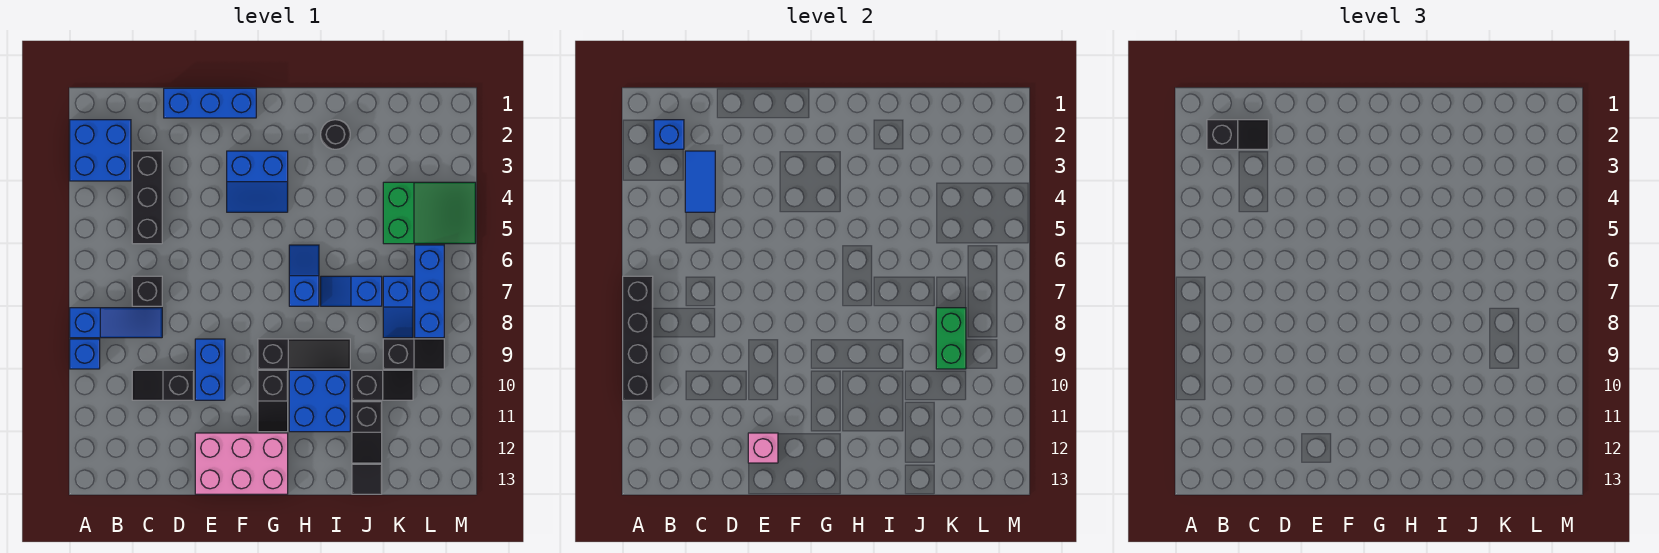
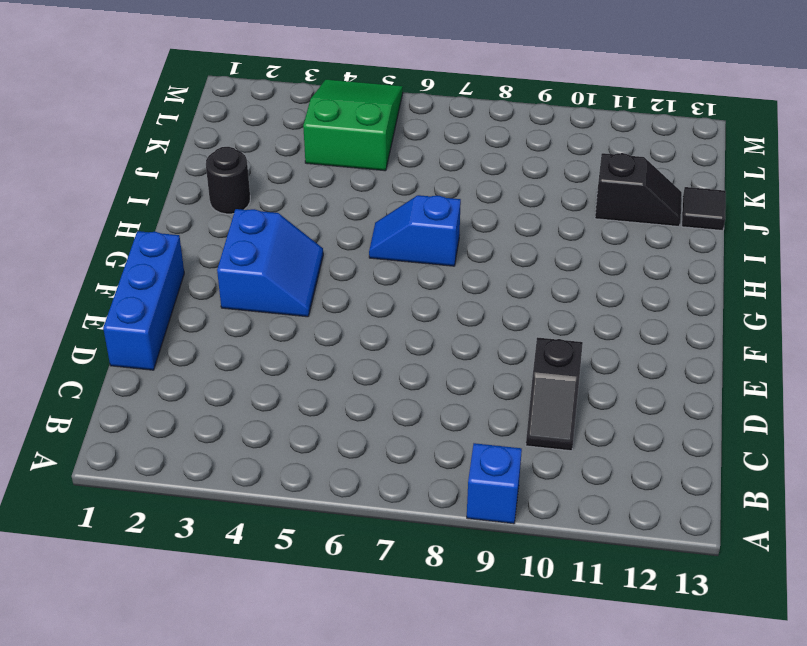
none -> blue 2x2 brick [70,120,131,181]
none -> blue 1x3 slope [70,308,162,338]
none -> black 1x3 brick [132,151,162,244]

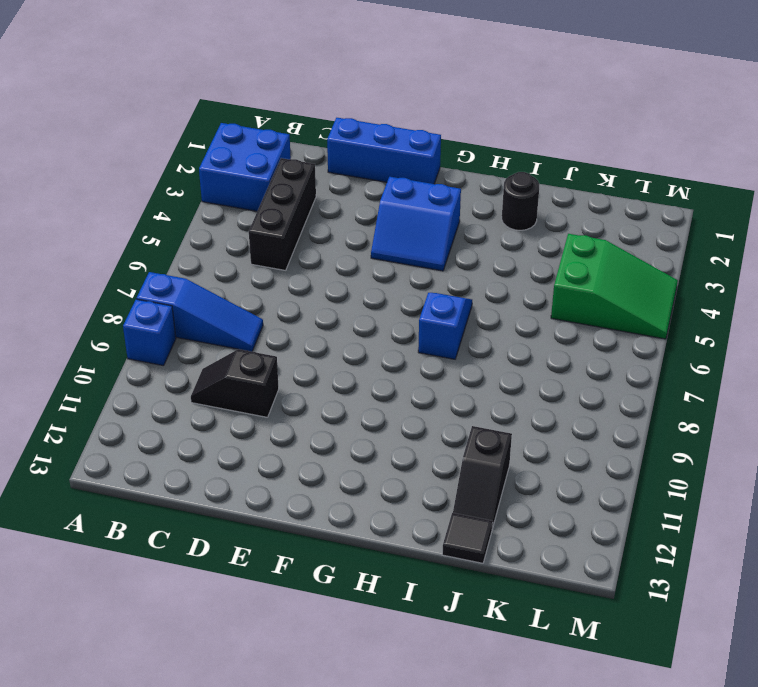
none -> black 1x1 brick [132,276,162,306]
none -> blue 1x2 brick [195,339,225,400]
none -> pink 2x3 brick [195,433,288,494]

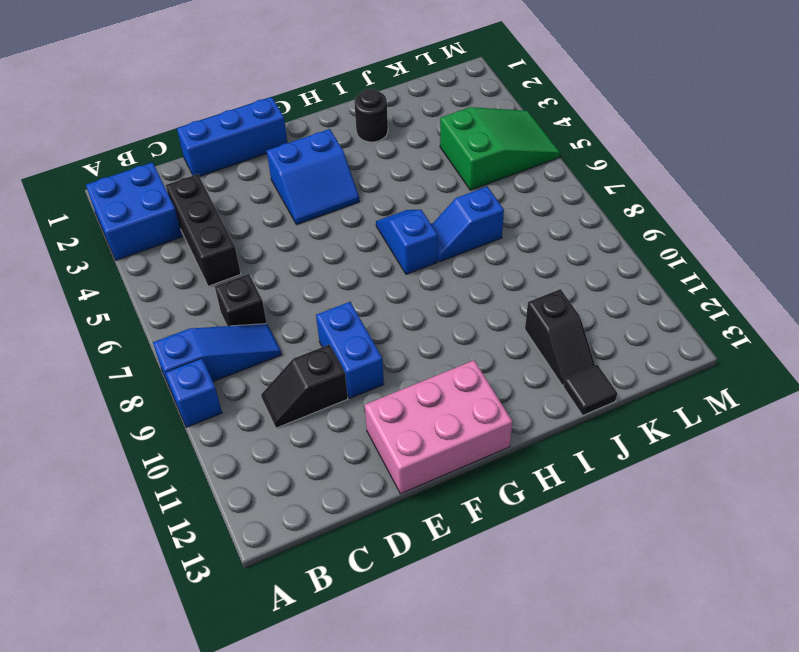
none -> black 1x3 slope [258,339,350,369]
none -> black 1x2 slope [258,370,288,432]
none -> blue 2x2 brick [289,370,350,432]

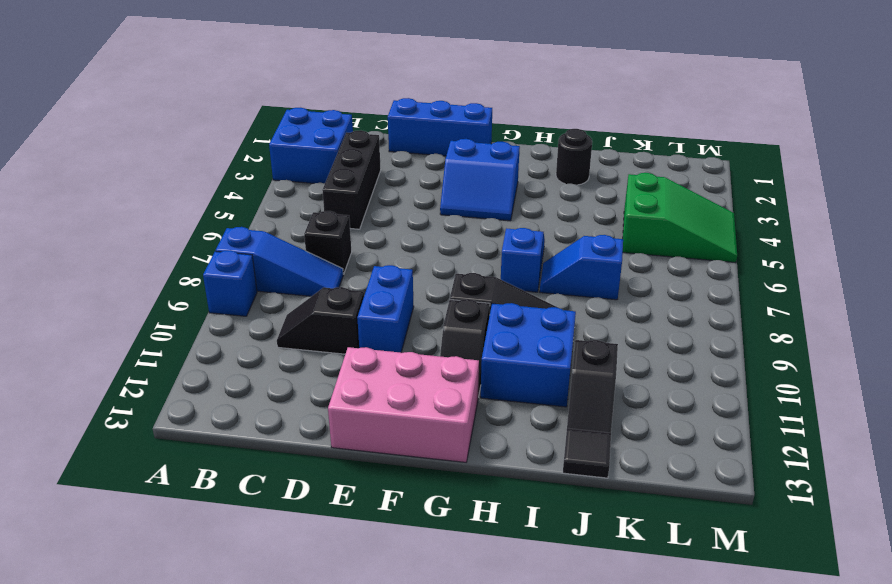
none -> black 1x2 slope [352,370,413,400]
none -> blue 1x2 slope [383,276,413,338]
none -> black 1x2 slope [383,339,444,369]

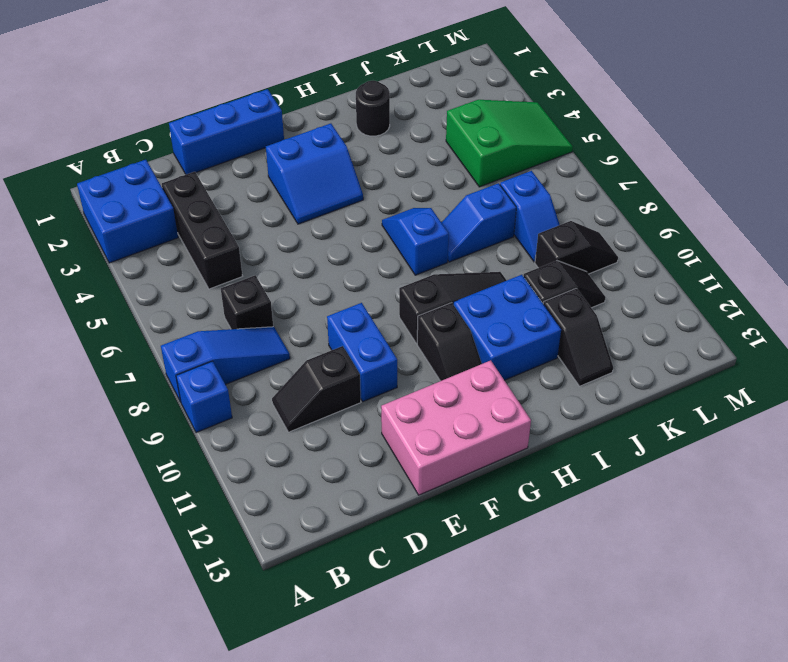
none -> black 1x1 tile [352,464,382,494]
none -> blue 1x3 brick [415,245,444,338]
none -> black 1x4 brick [623,276,653,400]

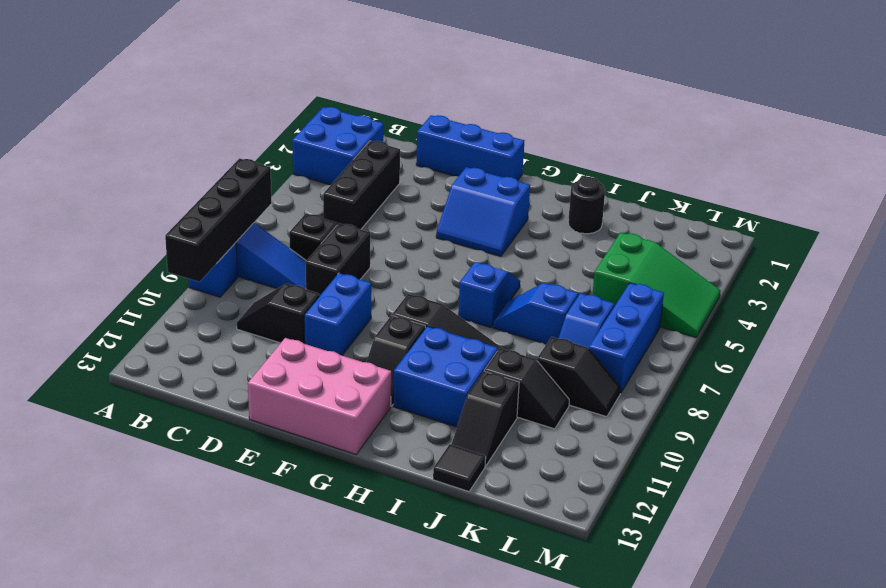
black 1x2 brick [305,223,370,295] -> none
none -> blue 1x1 brick [654,120,684,149]
none -> blue 1x2 tile [685,151,715,212]
none -> pink 1x1 brick [748,433,778,463]

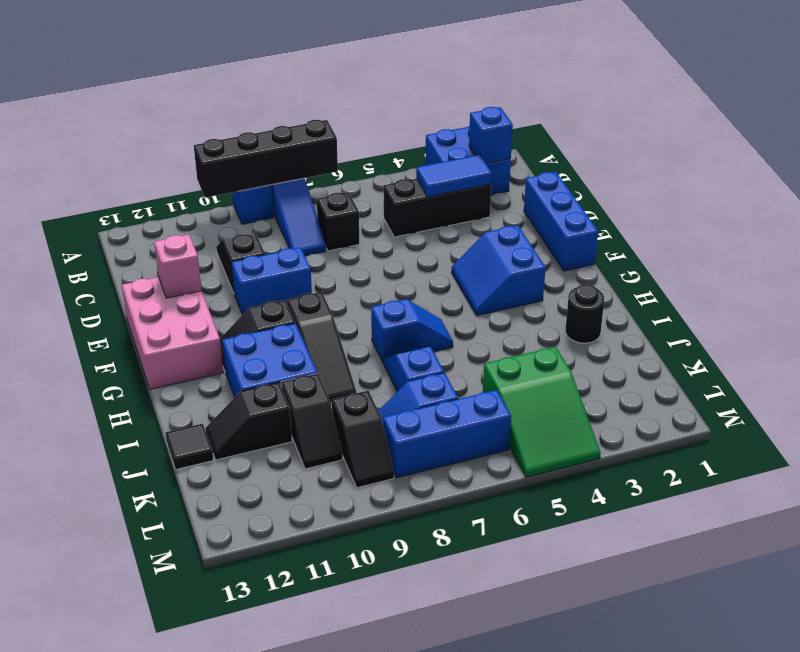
none -> green 1x2 brick [936,308,966,369]
none -> black 1x2 slope [1207,120,1268,149]

